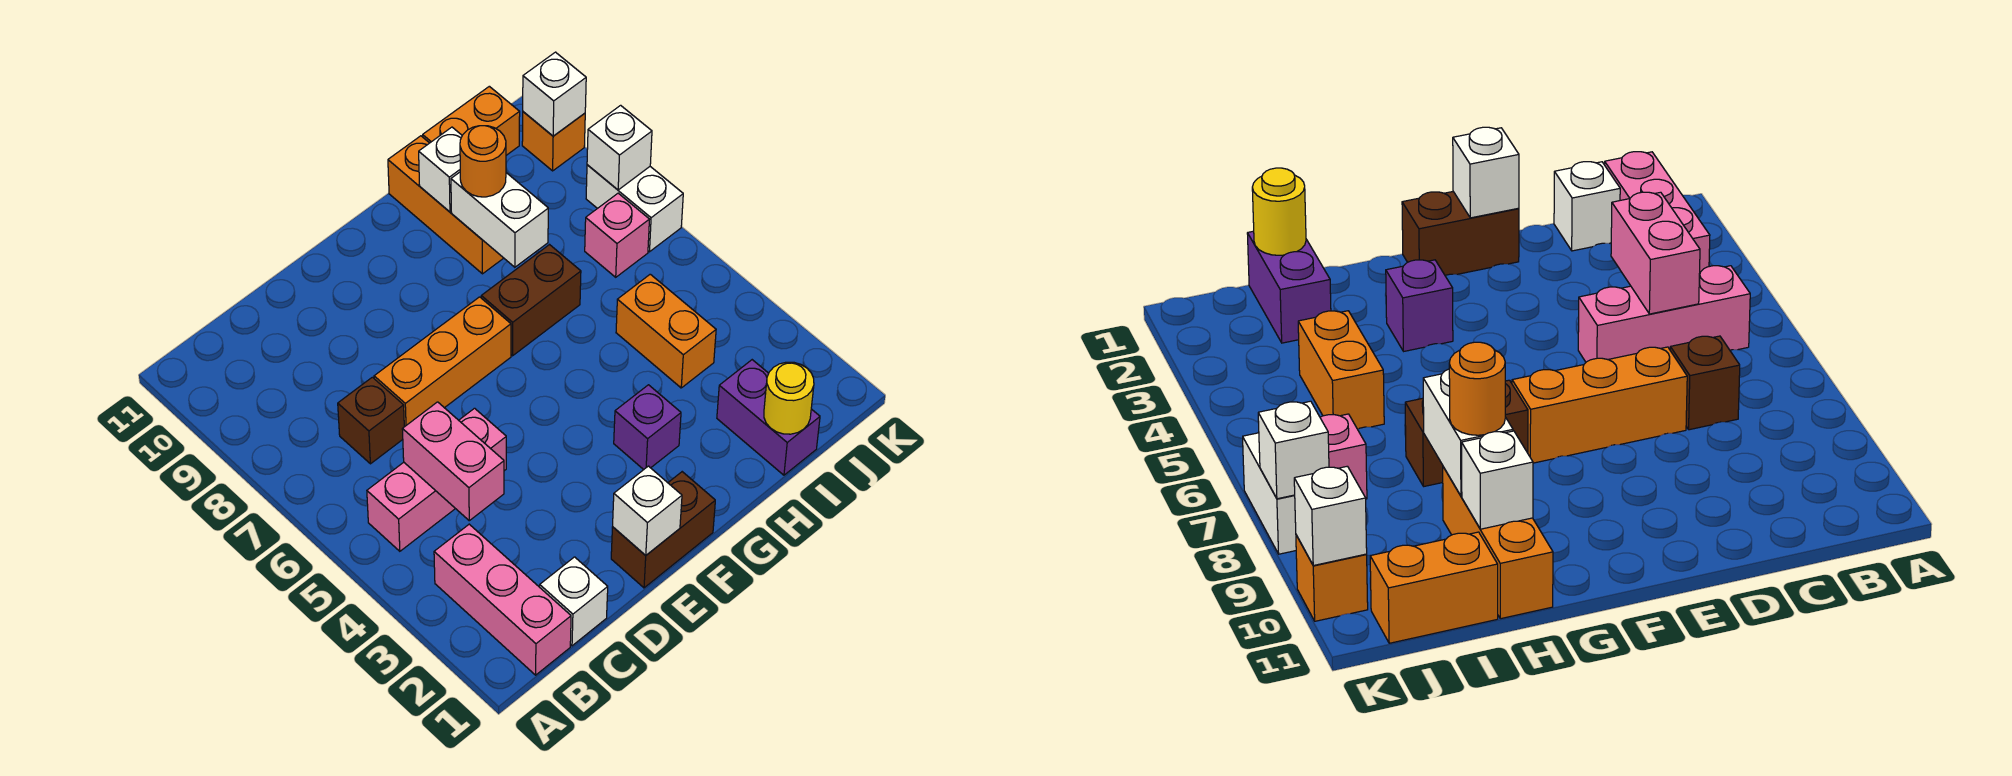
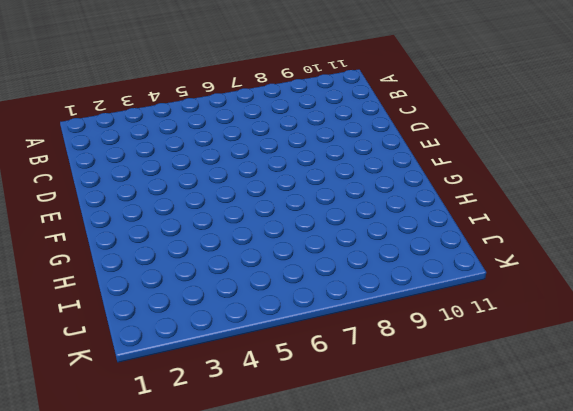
none -> pink 1x3 brick [434,524,571,675]
none -> pink 1x3 brick [367,408,506,551]
none -> white 1x1 brick [540,557,608,646]

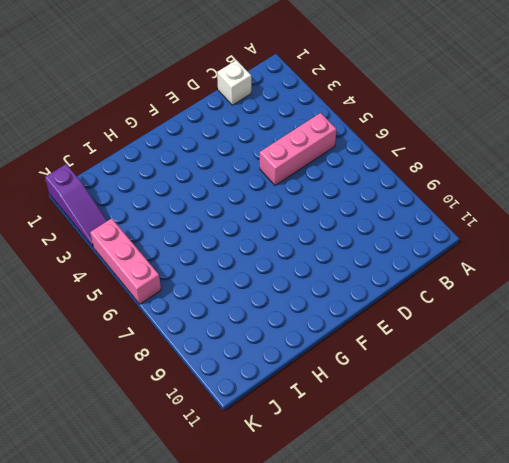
purple 1x3 slope [45,164,107,247] -> none
pink 1x3 brick [90,218,161,304] -> pink 1x3 brick moved to [434,524,571,675]
none -> brown 1x1 brick [338,377,404,464]
none -> orange 1x3 brick [374,297,511,427]
none -> brown 1x2 brick [611,472,715,588]

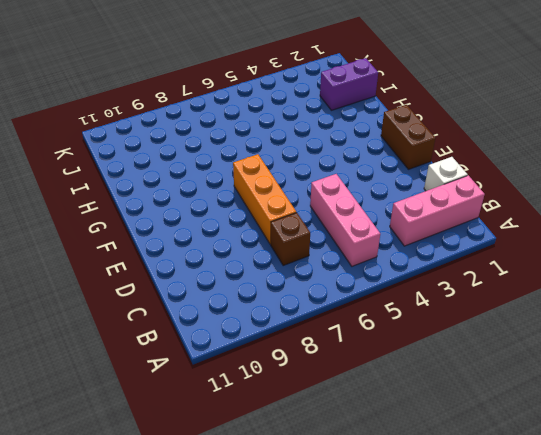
none -> purple 1x1 brick [614,385,681,470]
none -> brown 1x2 brick [481,245,581,356]
none -> orange 1x3 brick [388,136,503,274]

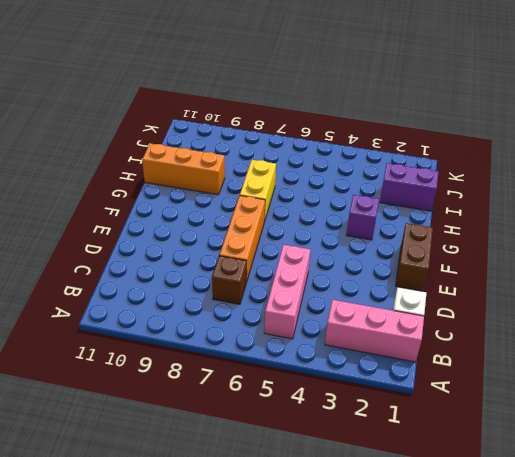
yellow 1x2 brick [240,160,276,221] -> brown 1x2 brick [481,245,581,356]
none -> orange 1x2 brick [616,274,716,388]
none -> orange 1x2 brick [423,86,520,155]
none -> pink 1x1 brick [585,193,650,277]

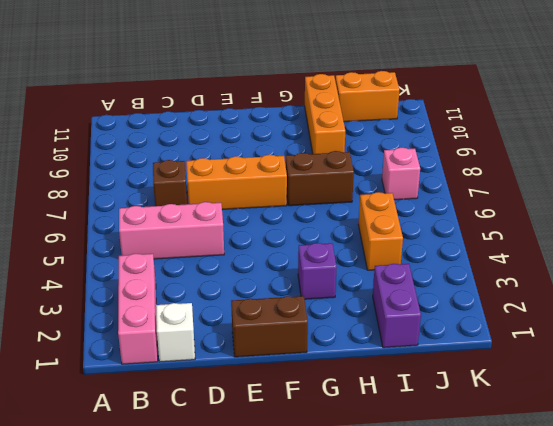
none -> white 1x2 brick [586,165,683,252]
none -> orange 1x1 brick [522,112,585,171]
none -> pink 1x2 brick [402,402,504,521]

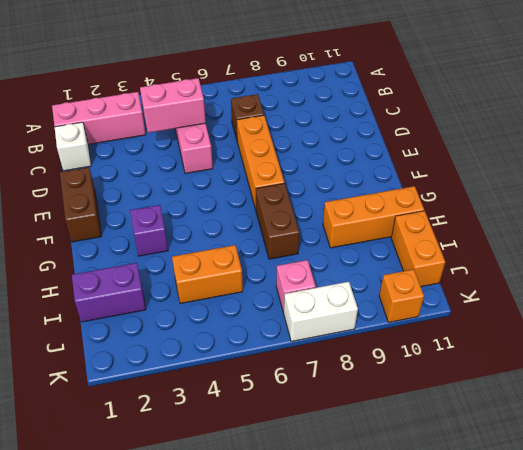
none -> white 1x1 brick [613,466,682,555]
none -> white 1x2 brick [451,172,548,267]
none -> white 1x1 brick [419,127,462,212]

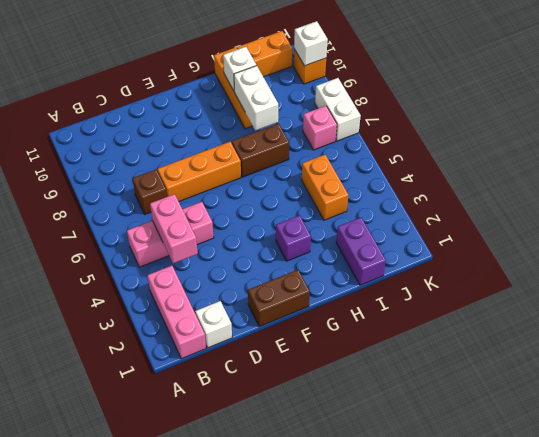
none -> white 1x1 brick [613,466,682,555]
none -> yellow 1x1 round brick [764,362,814,434]
none -> white 1x1 brick [587,105,652,190]

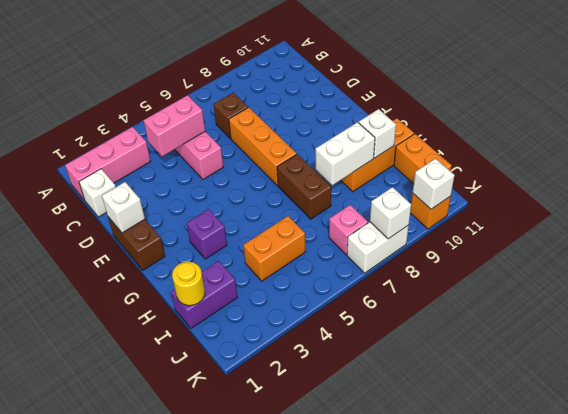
none -> orange 1x1 round brick [460,126,506,197]

